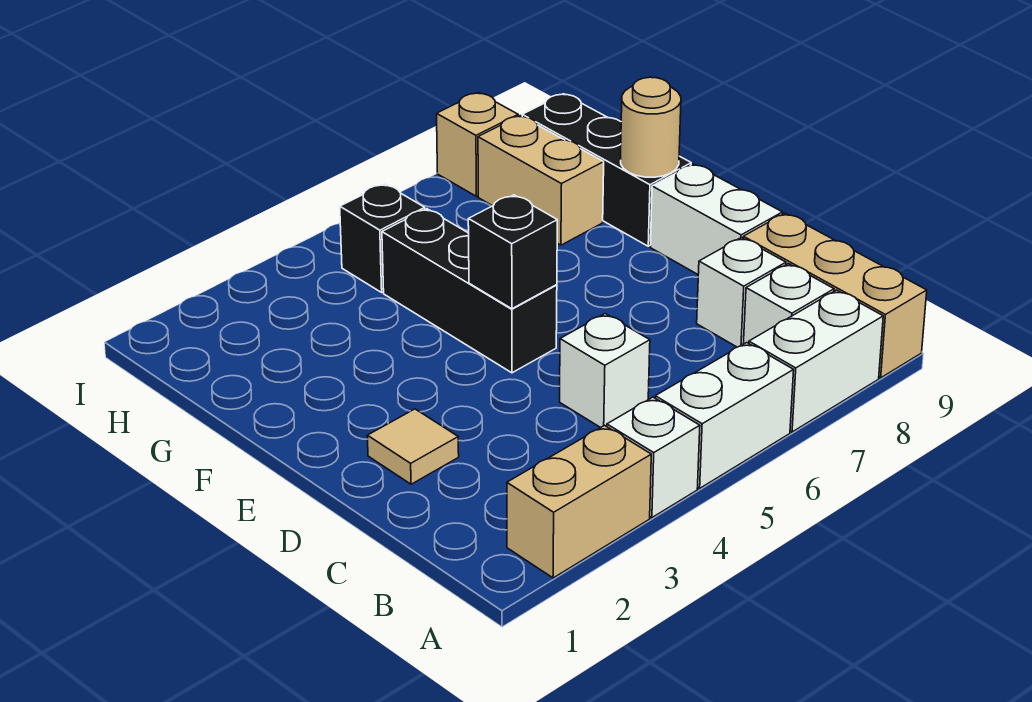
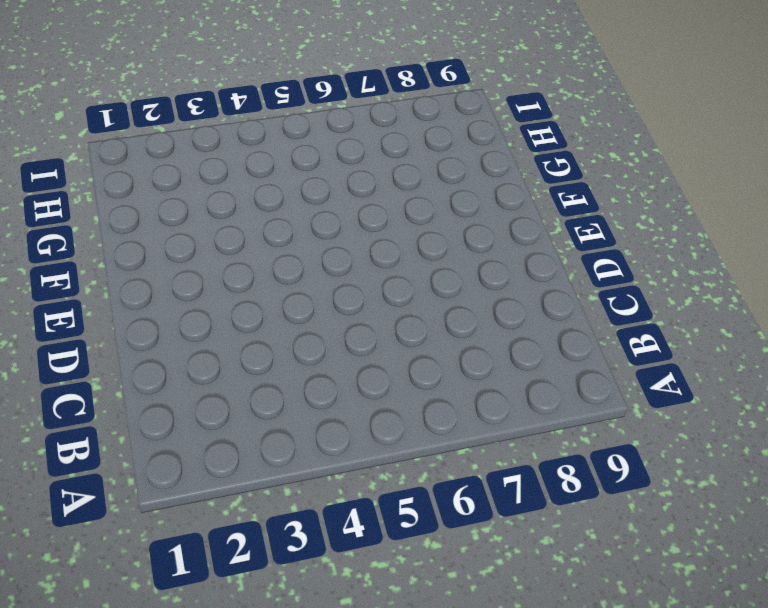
none -> tan 1x2 brick [507,425,651,578]
none -> white 1x1 brick [607,397,700,518]
none -> white 1x2 brick [655,343,794,488]

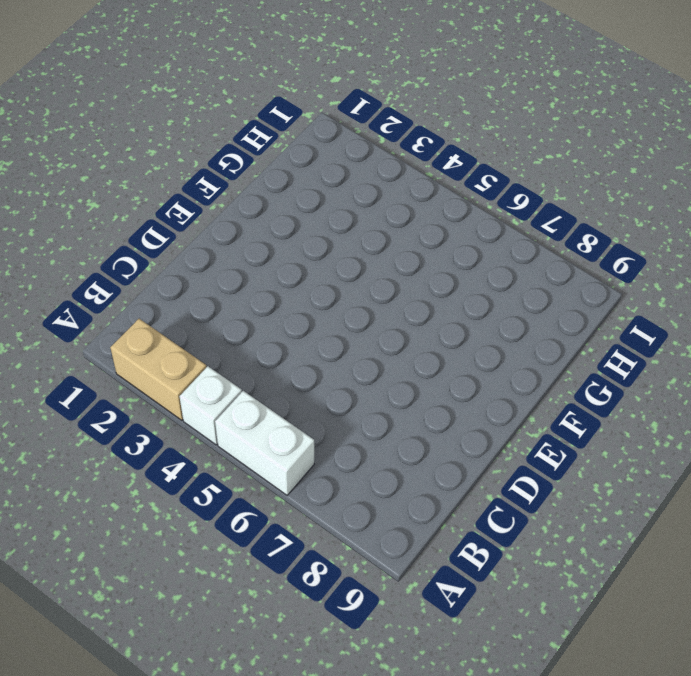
none -> white 1x2 brick [749,290,883,432]
none -> tan 1x3 brick [743,213,927,378]
none -> white 1x1 brick [743,264,834,344]

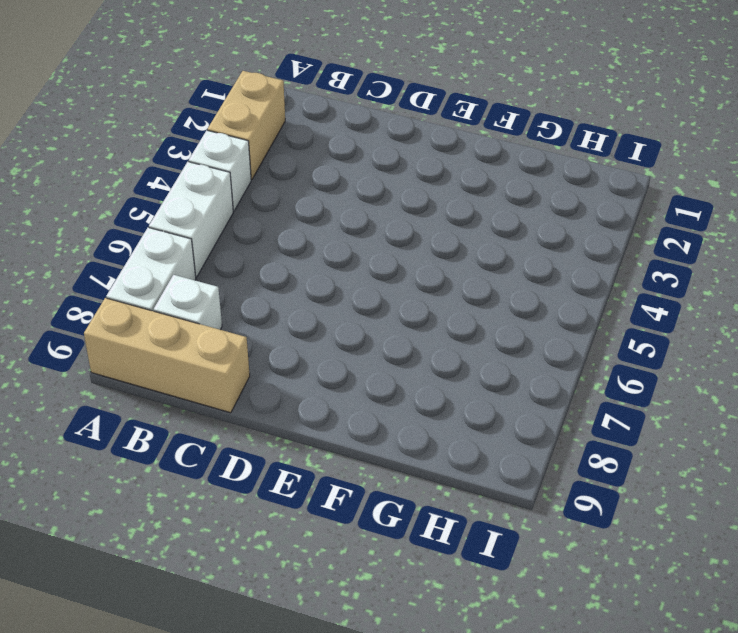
none -> white 1x1 brick [560,314,650,428]
none -> white 1x1 brick [697,238,786,347]
none -> tan 1x1 tile [367,409,459,484]

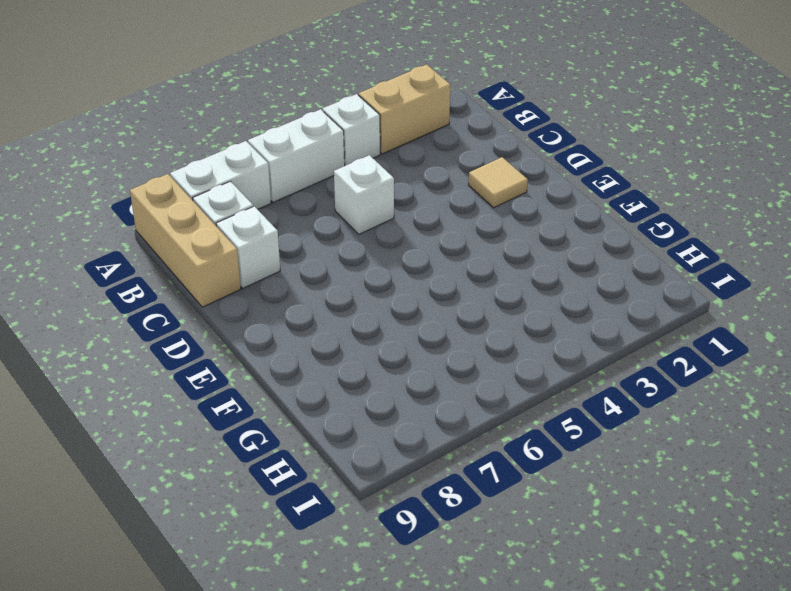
none -> white 1x2 brick [650,164,783,274]
none -> black 1x3 brick [382,209,557,373]
none -> black 1x3 brick [522,94,691,246]

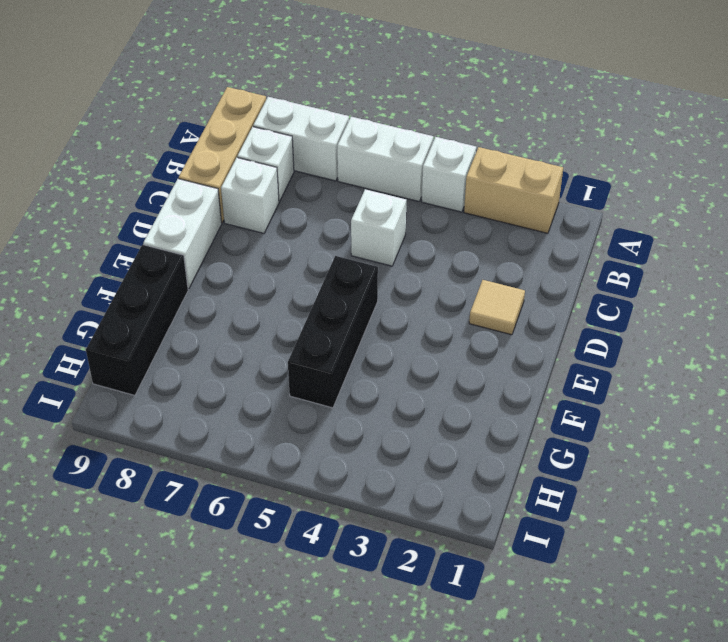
none -> tan 1x2 brick [478,116,604,245]
none -> black 1x1 brick [340,184,425,292]
none -> tan 1x1 brick [437,93,518,196]

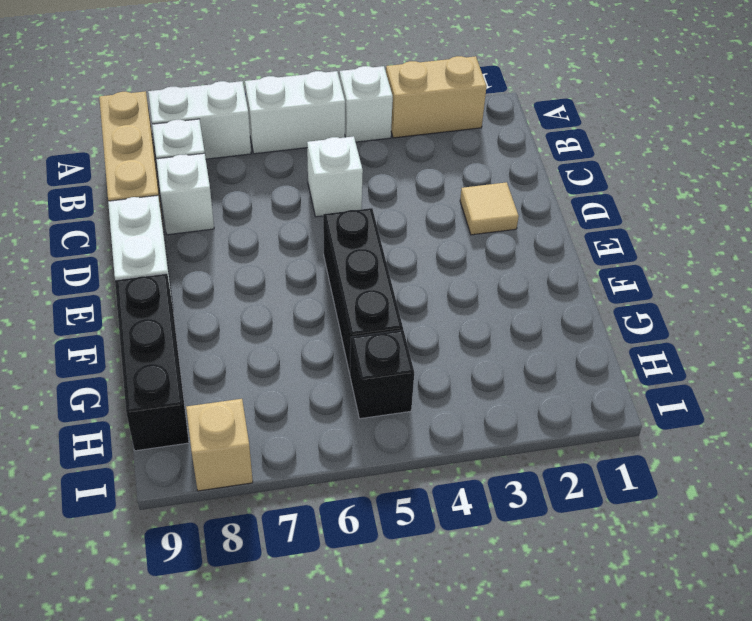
none -> tan 1x2 brick [478,116,604,245]
none -> black 1x1 brick [468,195,557,309]
none -> tan 1x1 round brick [621,77,681,177]

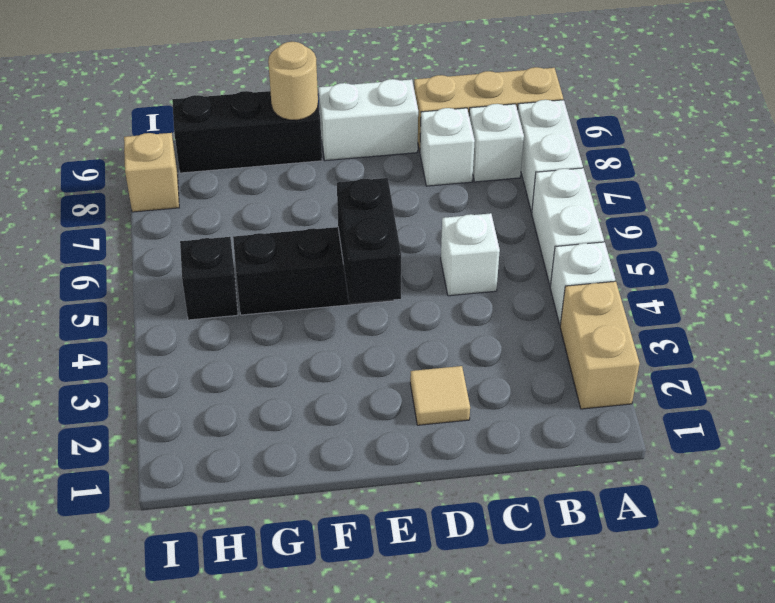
black 1x2 brick [337,178,401,304] -> black 1x1 brick [468,195,557,309]
none -> tan 1x2 brick [478,116,604,245]

